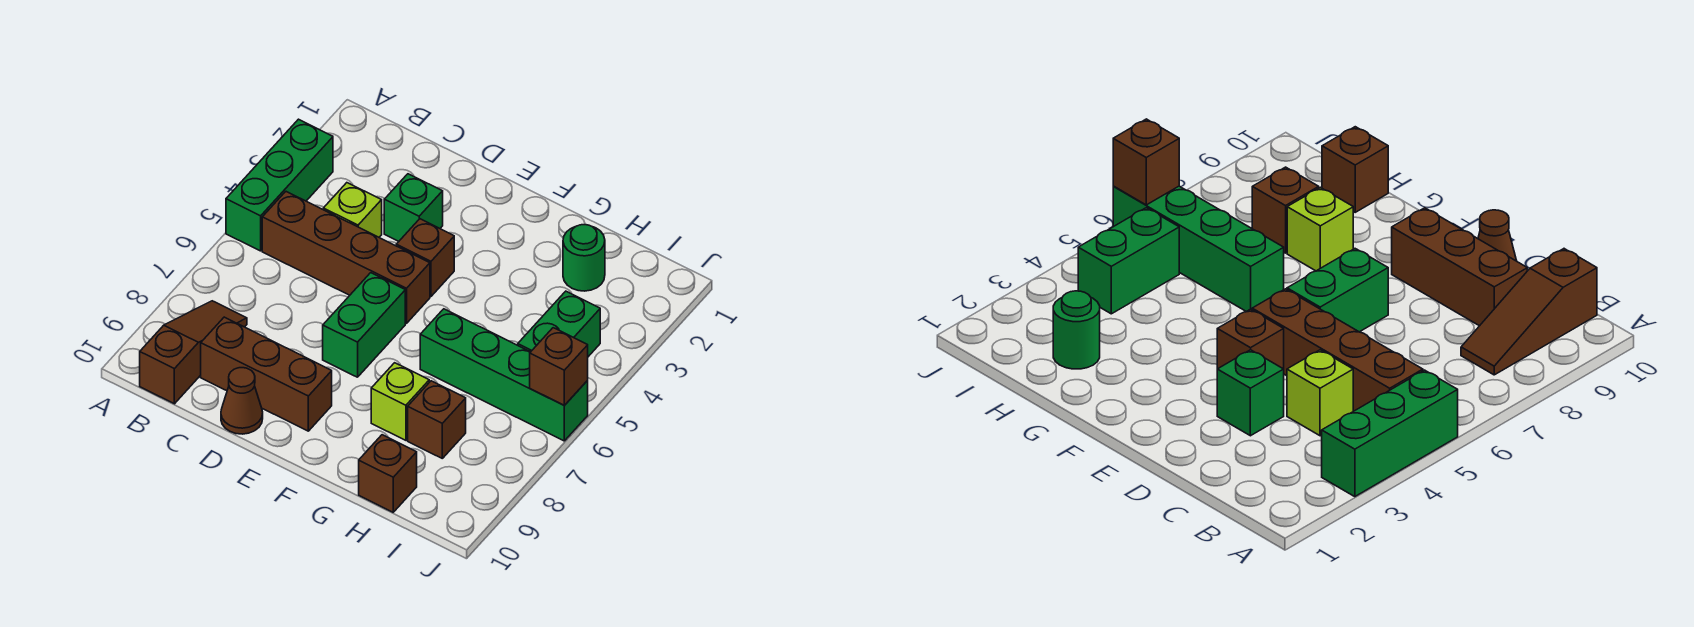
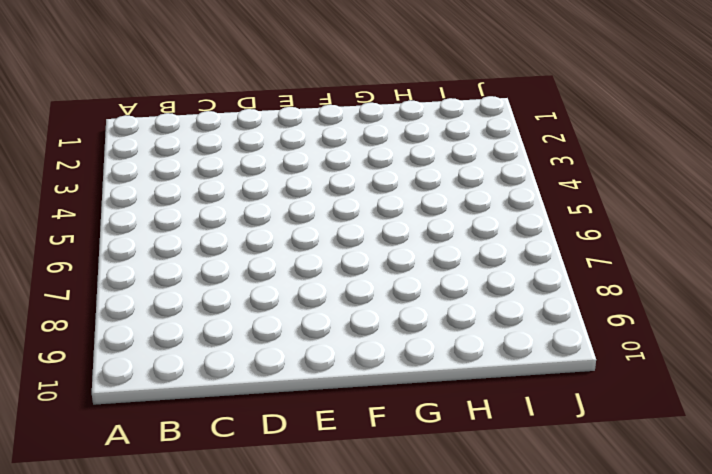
none -> green 1x3 brick [226,119,333,251]
none -> brown 1x4 brick [262,192,430,323]
none -> brown 1x3 slope [140,301,247,404]

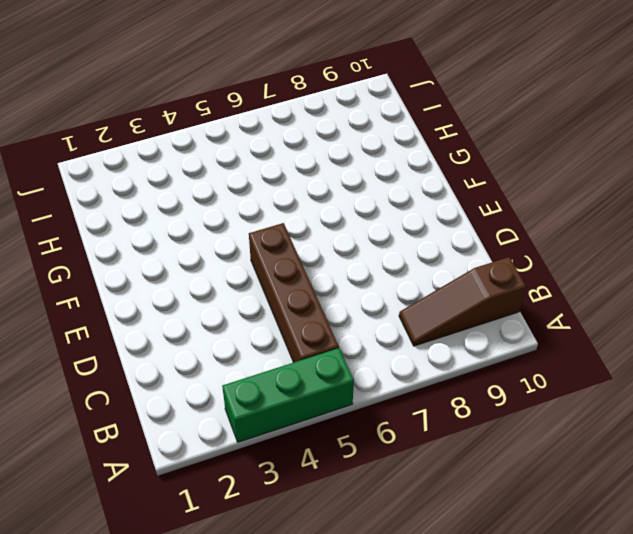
none -> lime 1x1 brick [323,183,382,237]
none -> brown 1x3 brick [201,317,332,431]
none -> green 1x1 brick [384,174,443,241]

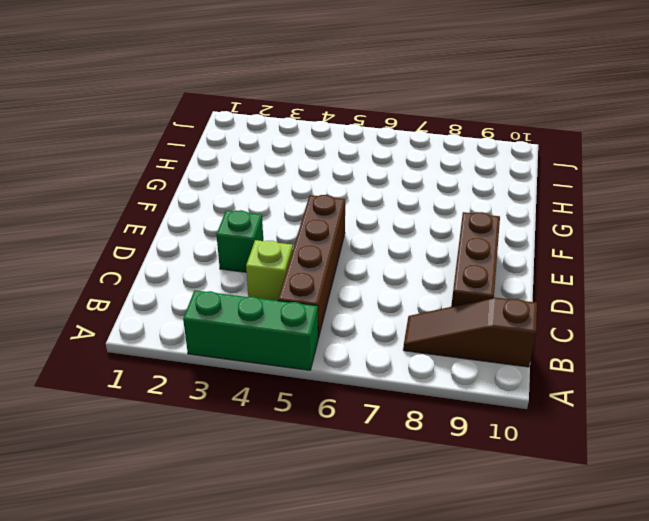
none -> brown 1x1 cone [221,368,263,434]
none -> brown 1x1 brick [396,219,454,296]
none -> green 1x2 brick [323,273,405,377]

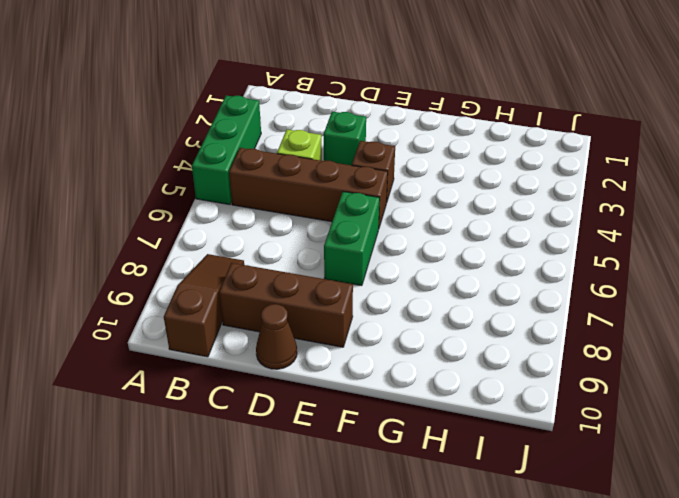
none -> green 1x4 brick [420,309,588,441]
none -> lime 1x1 brick [371,363,429,440]
none -> green 1x1 round brick [563,225,605,291]

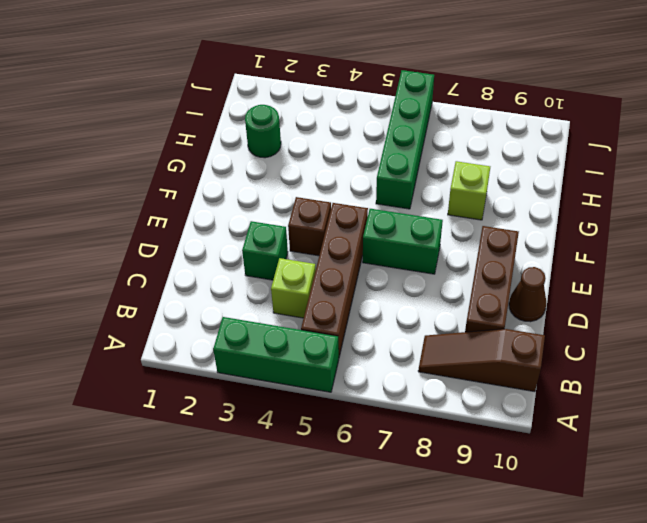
none -> brown 1x1 brick [408,381,466,458]
none -> brown 1x1 brick [359,435,417,512]
none -> green 1x2 brick [518,291,600,357]

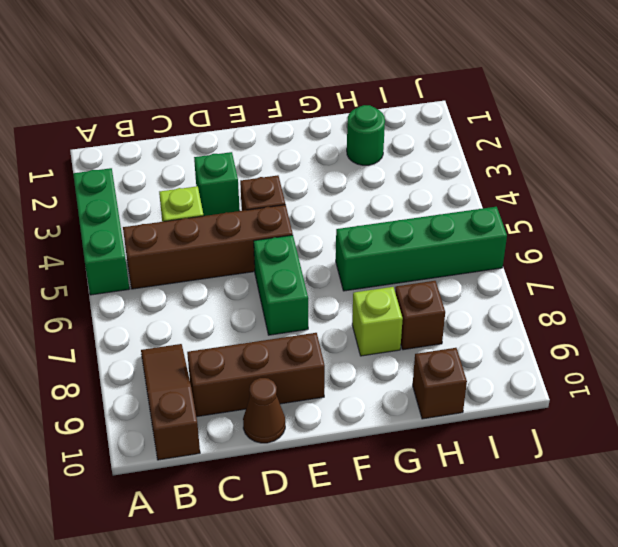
none -> green 1x2 brick [518,291,600,357]
none -> brown 1x1 brick [530,328,588,405]

